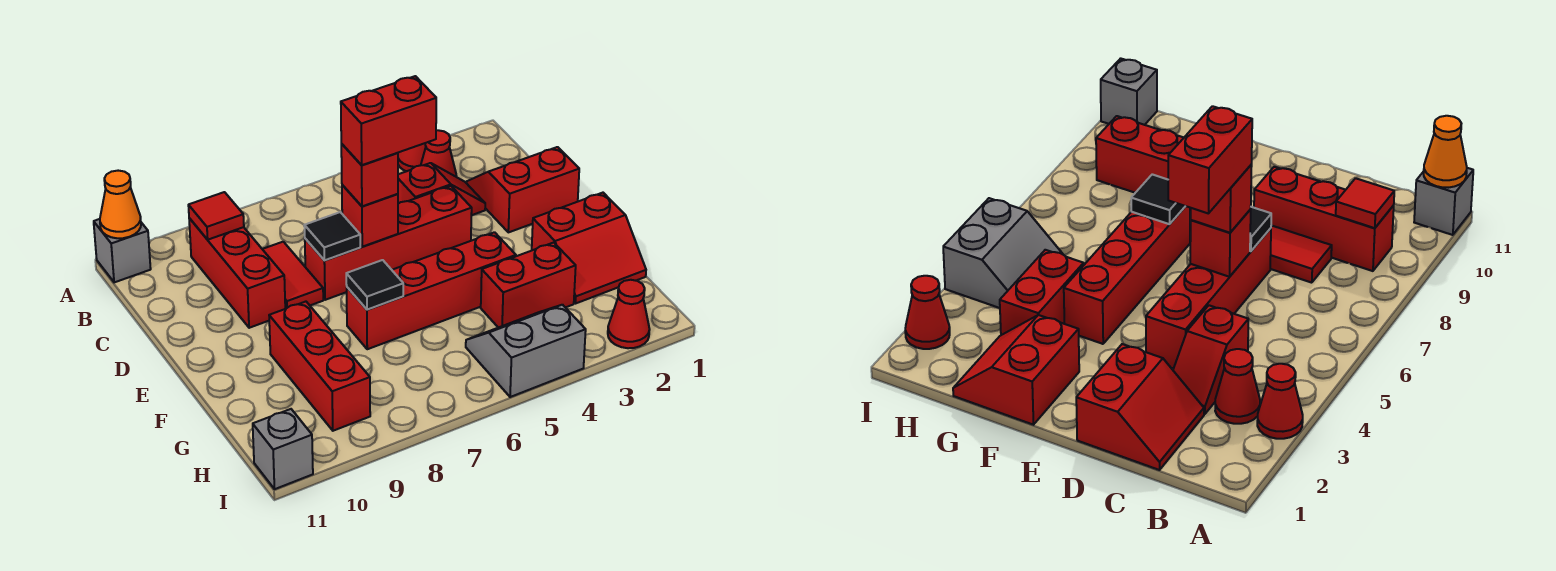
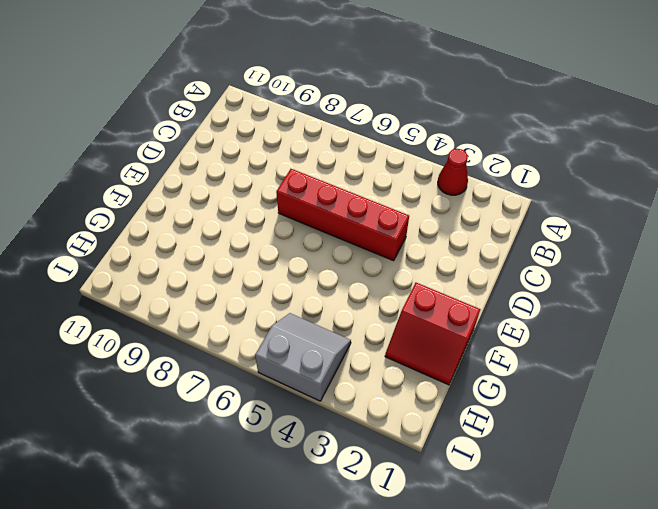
none -> grey 1x1 brick [94,219,151,282]
none -> red 1x1 cone [421,130,457,177]
none -> red 1x3 brick [189,218,285,328]

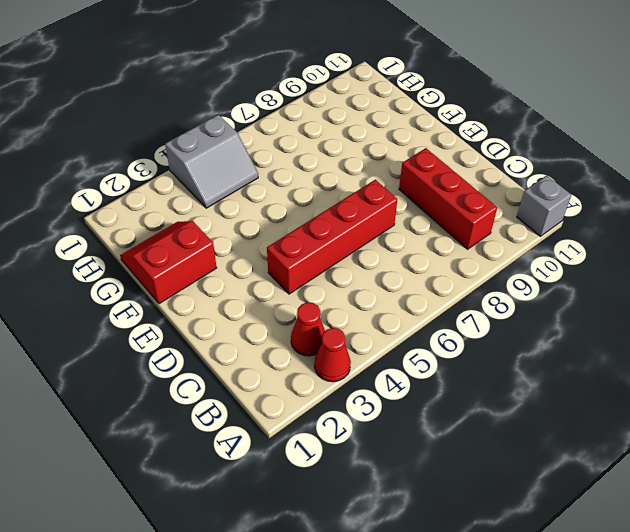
none -> red 2x2 slope [467,147,579,232]
none -> red 1x2 slope [398,163,485,215]
none -> red 1x2 tile [263,242,323,309]

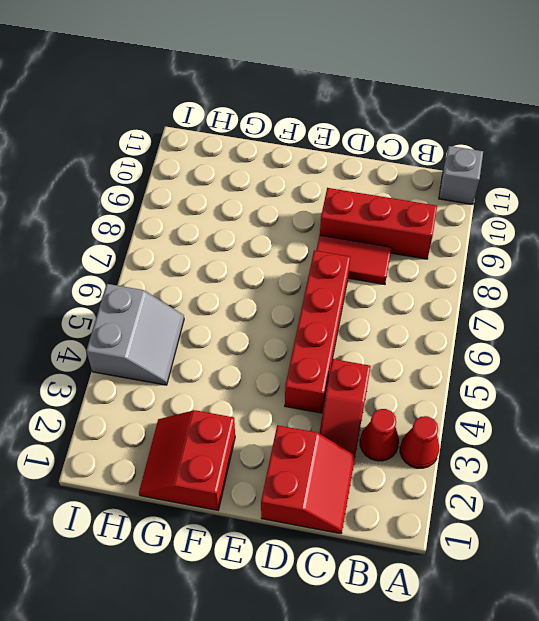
none -> red 1x4 brick [347,232,516,349]
none -> red 1x3 brick [269,302,370,431]
none -> red 1x2 brick [481,243,576,328]

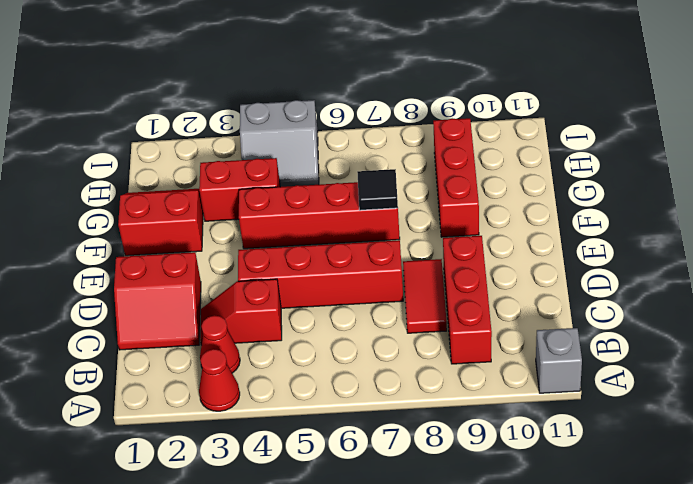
none -> red 1x1 cone [608,280,650,348]
none -> grey 1x1 brick [253,409,313,489]
none -> orange 1x1 cone [100,171,141,238]

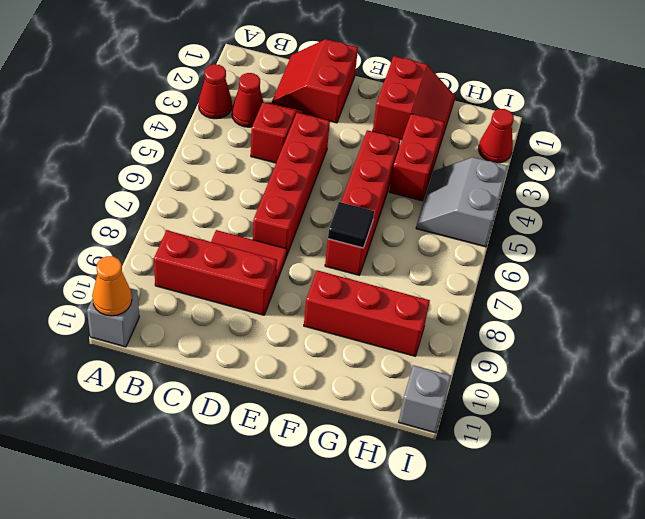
none -> red 1x1 tile [188,192,244,240]
none -> red 1x1 brick [342,185,398,247]
none -> black 1x1 tile [304,212,360,261]

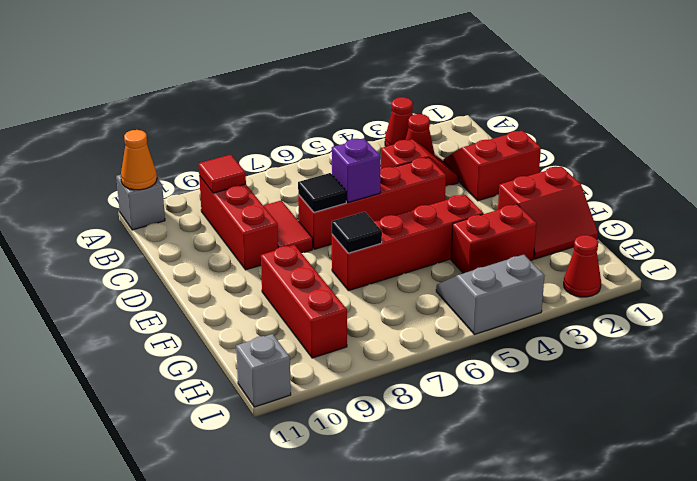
purple 1x1 brick [332,138,381,203] -> red 1x1 brick [342,185,398,247]
none -> red 1x1 brick [341,144,398,206]
none -> red 1x2 brick [341,76,436,165]

